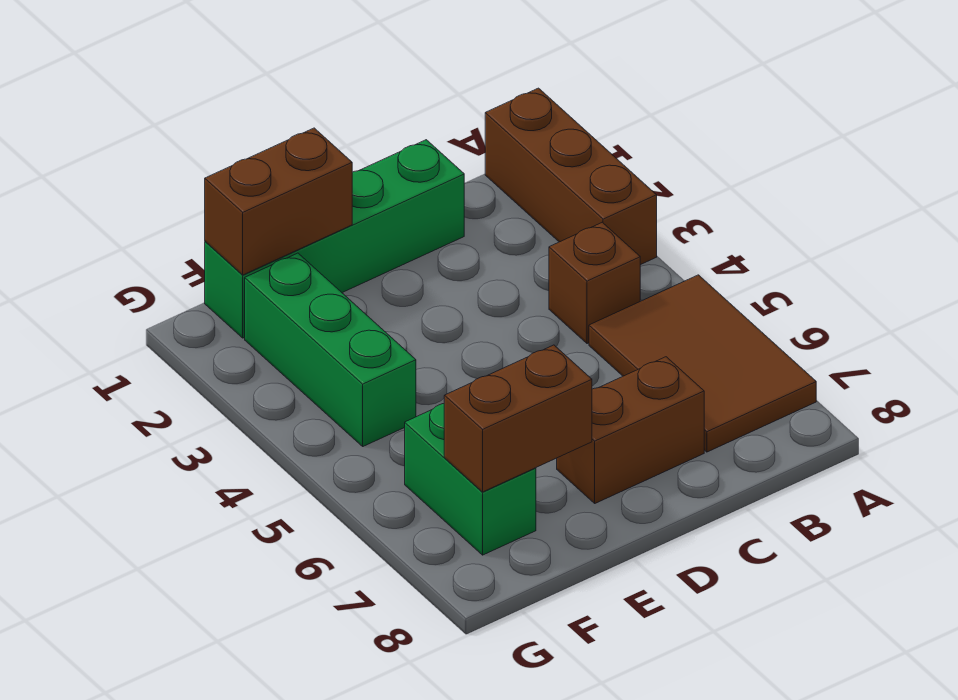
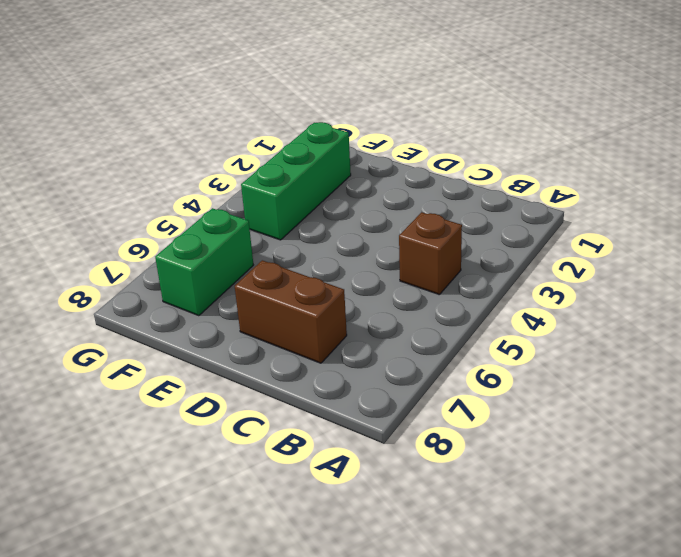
none -> brown 1x3 brick [485,88,657,265]
none -> brown 2x3 tile [589,275,816,452]

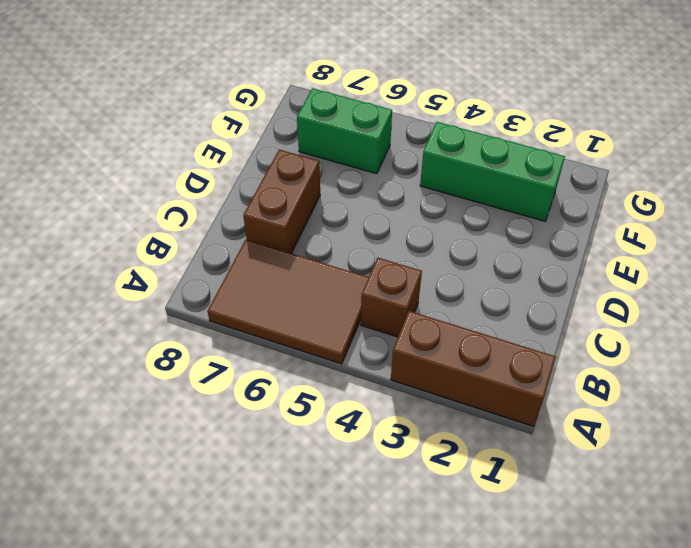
none -> green 1x4 brick [205,140,464,338]
none -> brown 1x2 brick [205,128,352,275]

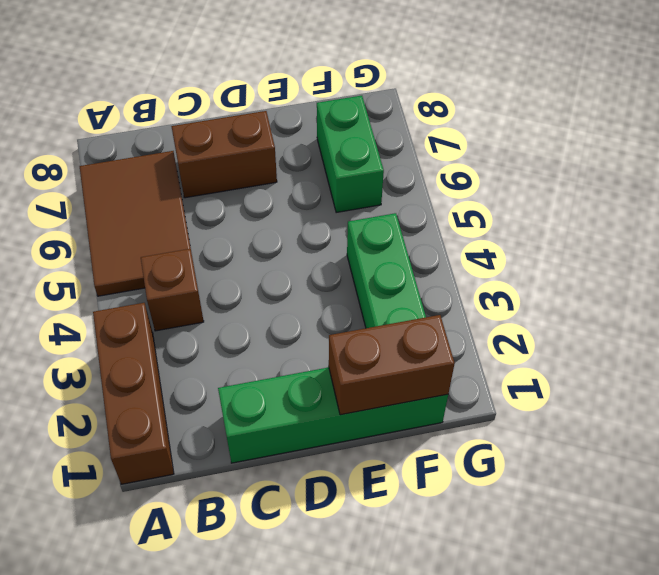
none -> brown 1x2 brick [444,345,592,492]

